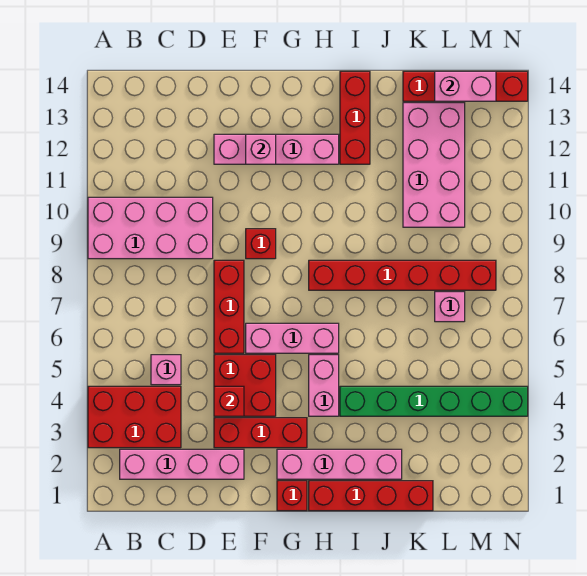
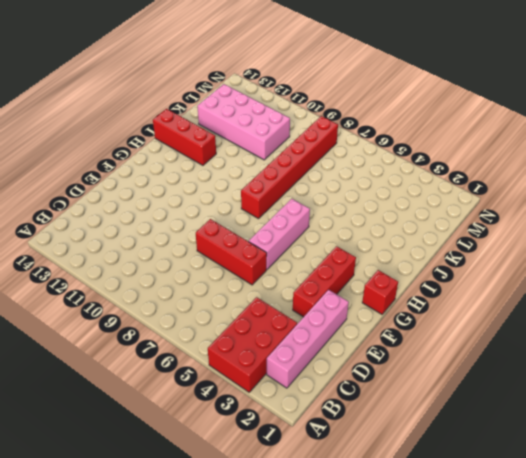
none -> pink 2x4 brick [88,197,213,259]
none -> pink 1x1 brick [151,355,181,385]
none -> red 2x2 brick [214,355,276,416]

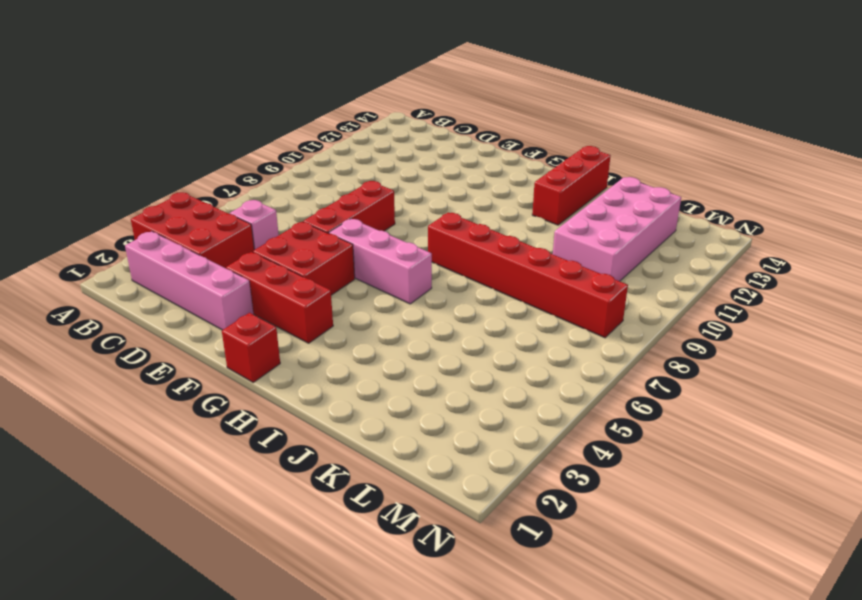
none -> pink 2x4 brick [88,197,213,259]
none -> pink 1x4 brick [214,134,339,164]
none -> red 1x1 brick [246,229,276,259]

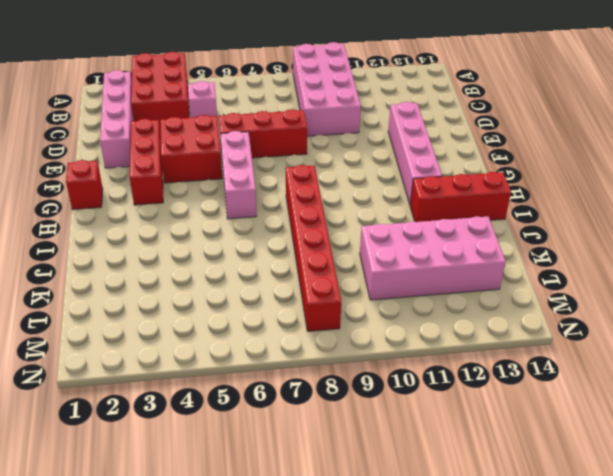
none -> red 1x1 brick [246,229,276,259]
none -> pink 1x4 brick [277,449,402,479]
none -> red 1x4 brick [309,481,433,511]

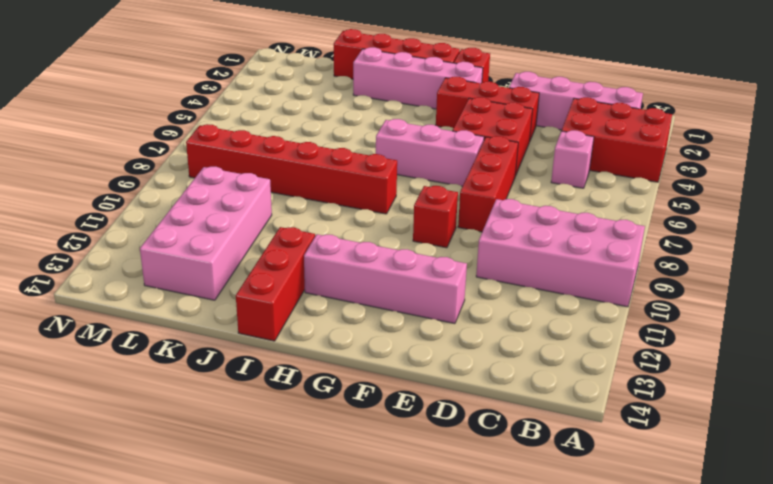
none -> pink 1x2 brick [309,355,339,416]
none -> green 1x6 brick [340,386,528,416]
none -> red 1x4 brick [403,71,528,101]

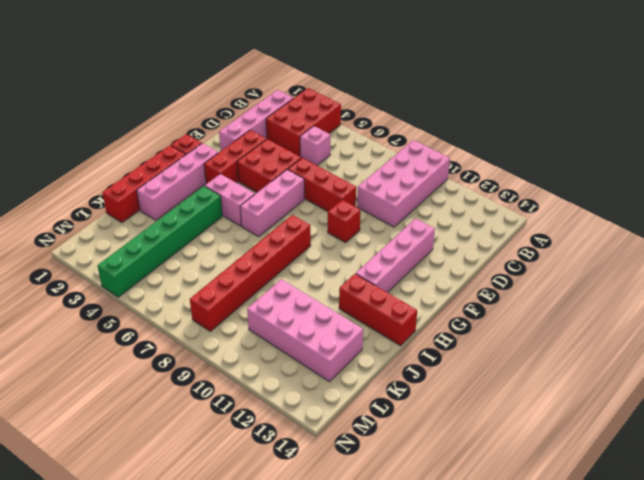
none -> red 1x4 brick [403,71,528,101]
none -> pink 1x1 brick [435,292,465,322]
none -> red 1x1 brick [214,386,244,416]

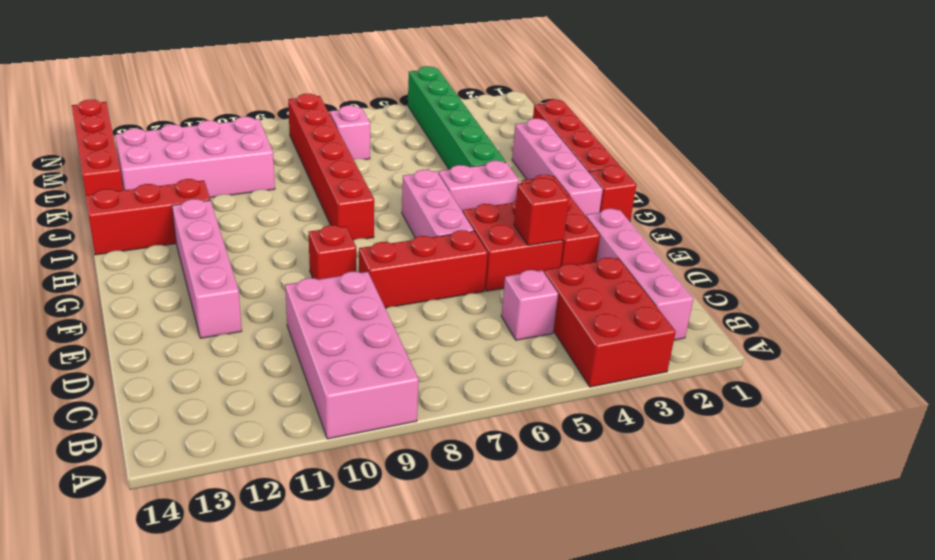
none -> pink 1x1 brick [246,134,276,164]
none -> pink 1x2 brick [435,71,496,101]

